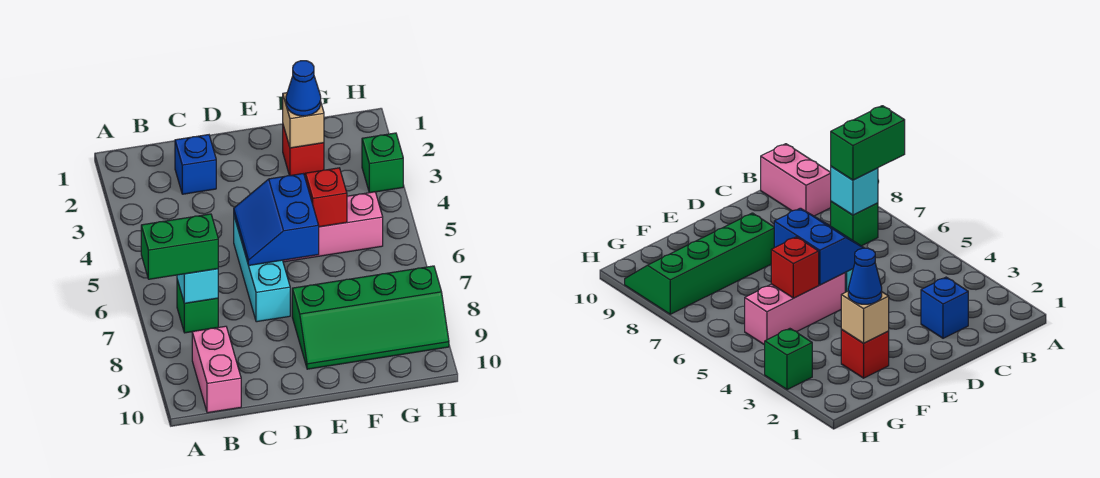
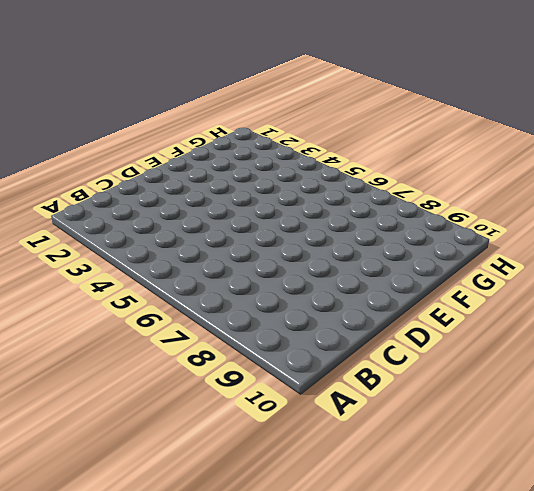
none -> green 1x1 brick [177,280,218,333]
none -> pink 1x2 brick [192,326,241,413]
none -> blue 1x1 brick [175,135,216,194]

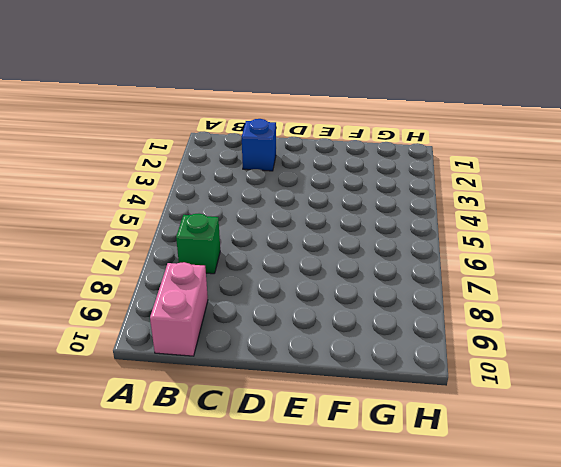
none -> cyan 1x3 brick [234,217,290,322]
none -> pink 1x3 brick [283,192,383,262]
none -> green 2x4 slope [292,266,449,369]

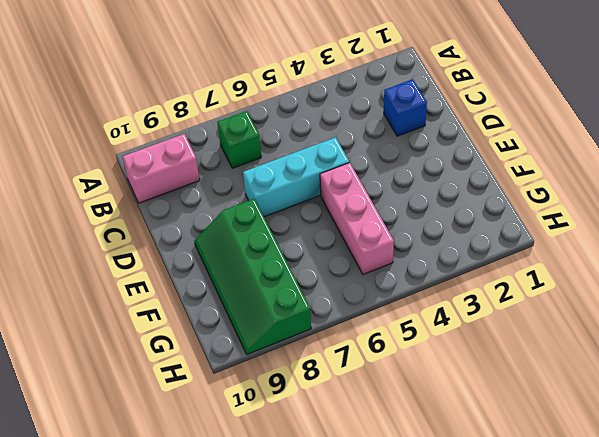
none -> red 1x1 brick [283,126,324,176]
none -> green 1x1 brick [362,133,403,193]
none -> cyan 1x1 brick [177,269,218,303]

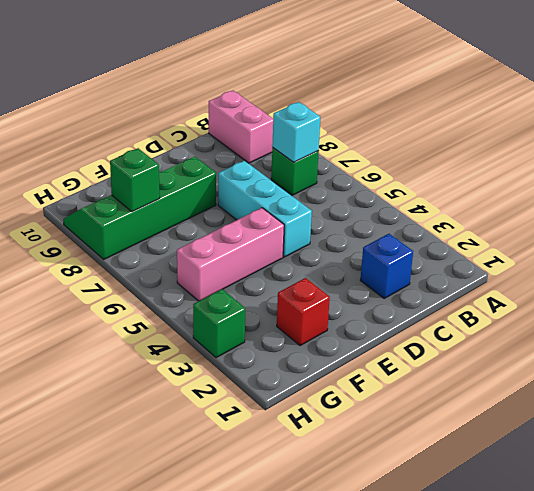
green 1x1 brick [110,148,160,211] -> none
none -> blue 2x2 slope [234,174,319,266]
none -> tan 1x1 brick [283,93,324,148]
none -> red 1x1 brick [305,168,347,227]

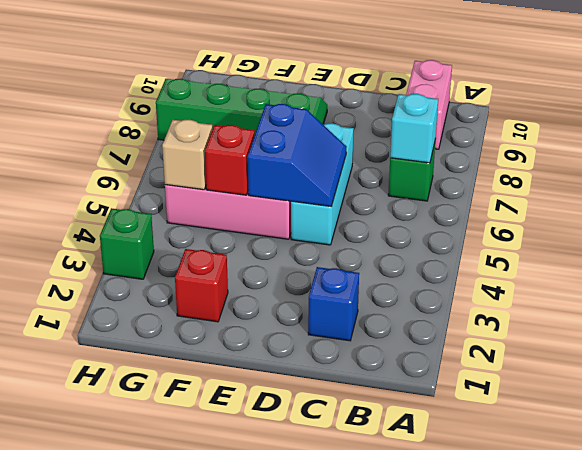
tan 1x1 brick [162,120,213,190] -> tan 1x1 brick moved to [283,93,324,148]
none -> green 1x2 brick [141,214,218,279]
none -> blue 1x1 cone [286,61,321,116]

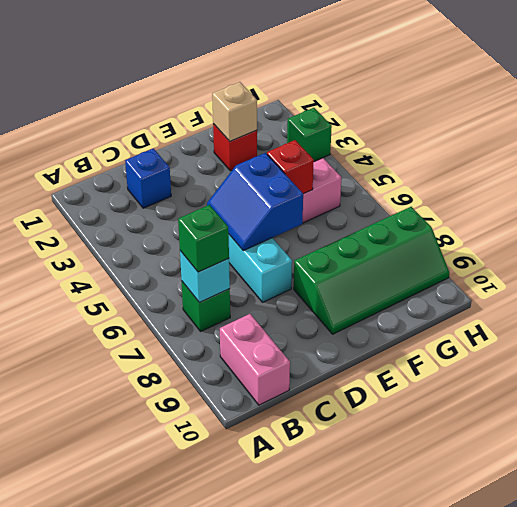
green 1x1 brick [178,205,229,272] -> green 1x2 brick [141,214,218,279]
none -> blue 1x1 cone [286,61,321,116]

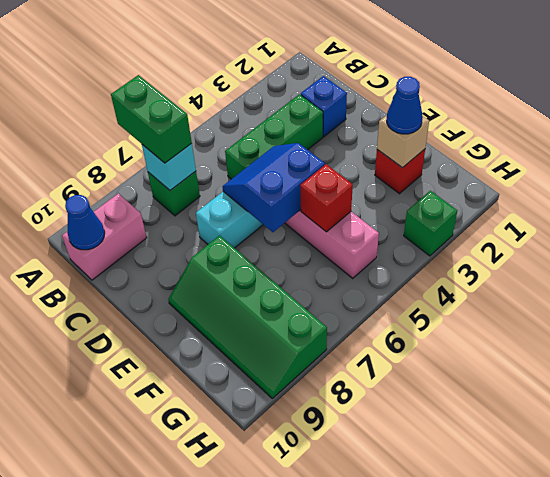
blue 1x1 cone [65,195,105,250] -> none
green 1x3 brick [225,94,323,179] -> none

